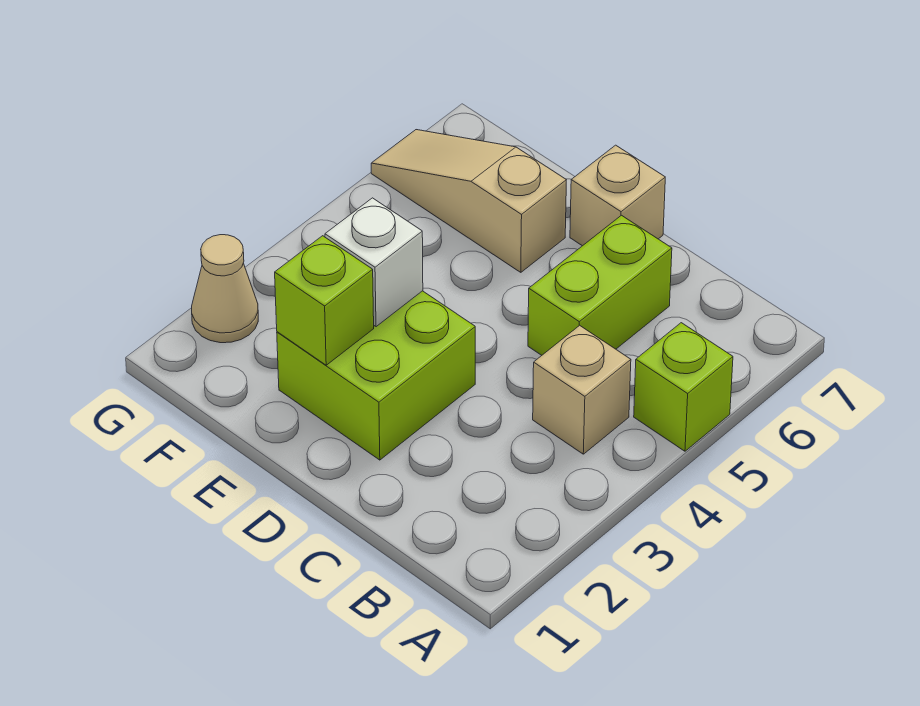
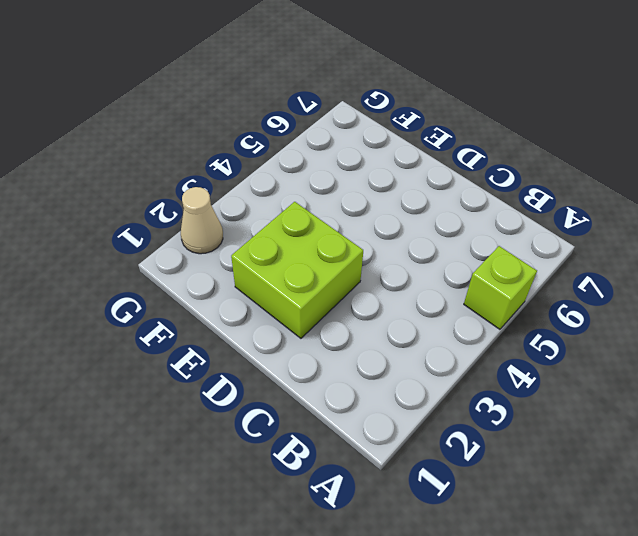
none -> tan 1x1 brick [533,325,631,454]
none -> lime 1x2 brick [528,215,672,355]

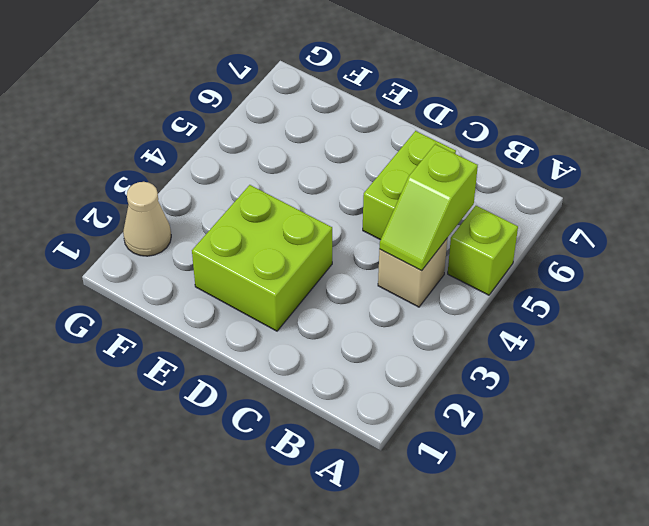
lime 1x2 slope [379,144,478,271] -> none
none -> tan 1x1 brick [570,145,665,246]
none -> tan 1x3 slope [371,130,566,272]

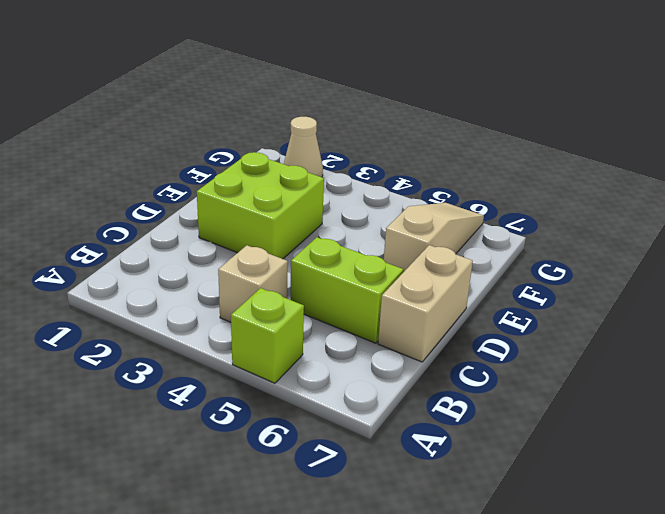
tan 1x2 brick [378,245,473,362] -> tan 1x1 brick [570,145,665,246]
none -> lime 1x1 brick [275,236,374,365]
none -> white 1x1 brick [325,198,423,327]

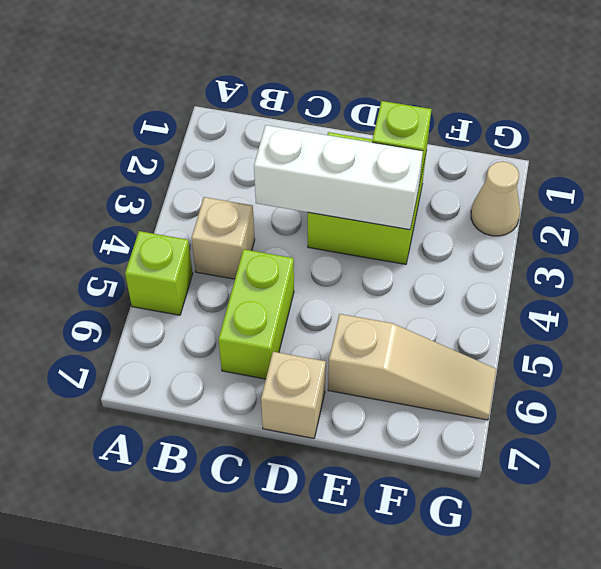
white 1x3 brick [254,125,423,230] -> white 1x1 brick [325,198,423,327]

